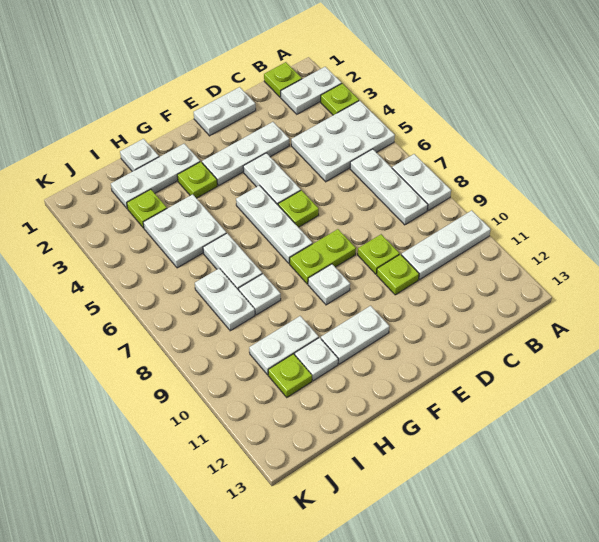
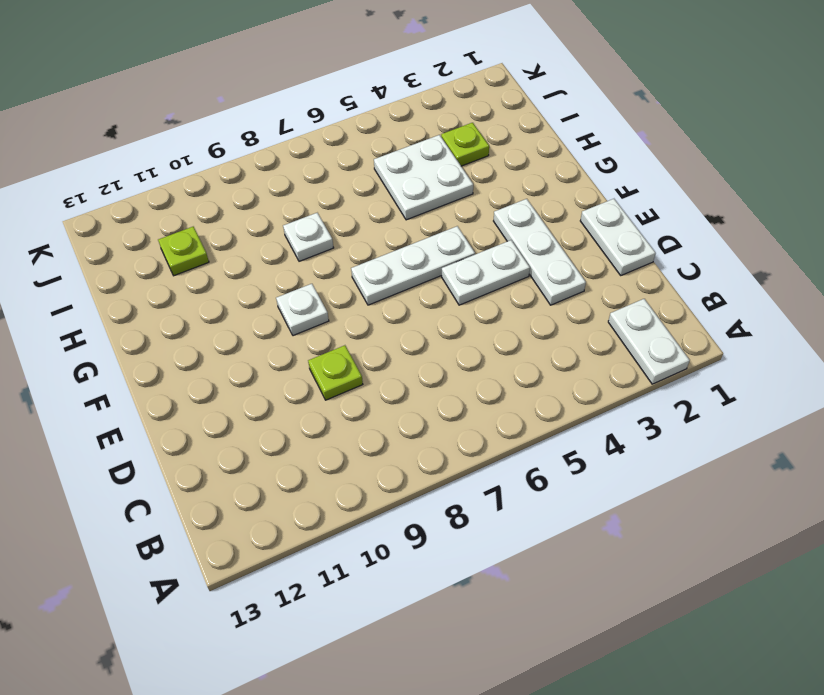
none -> lime 1x1 plate [321,83,359,115]
none -> white 2x3 plate [291,101,395,182]
none -> white 1x2 plate [392,154,451,210]

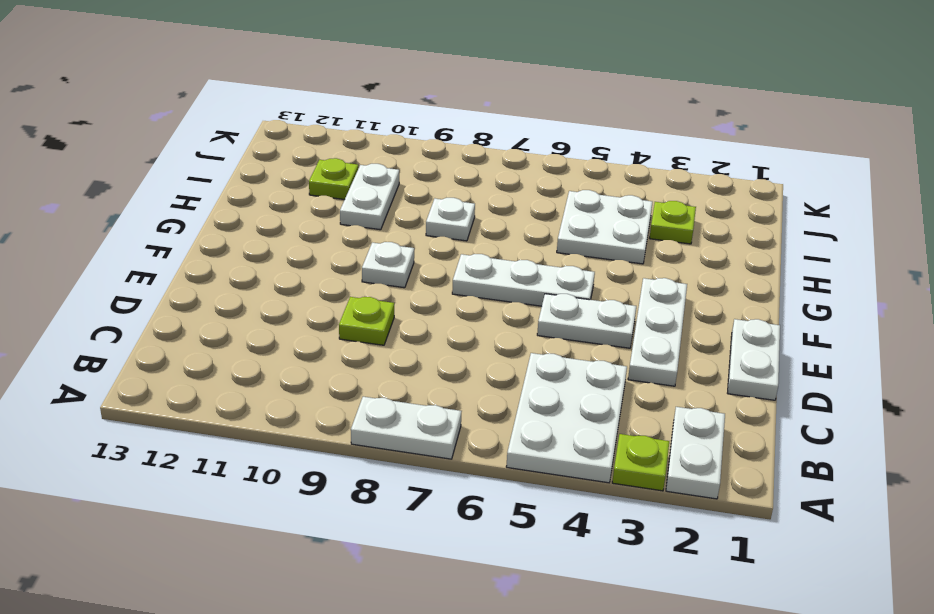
none -> white 1x3 plate [402,210,491,280]
none -> lime 1x1 plate [264,62,302,97]
none -> white 1x3 plate [350,149,428,225]

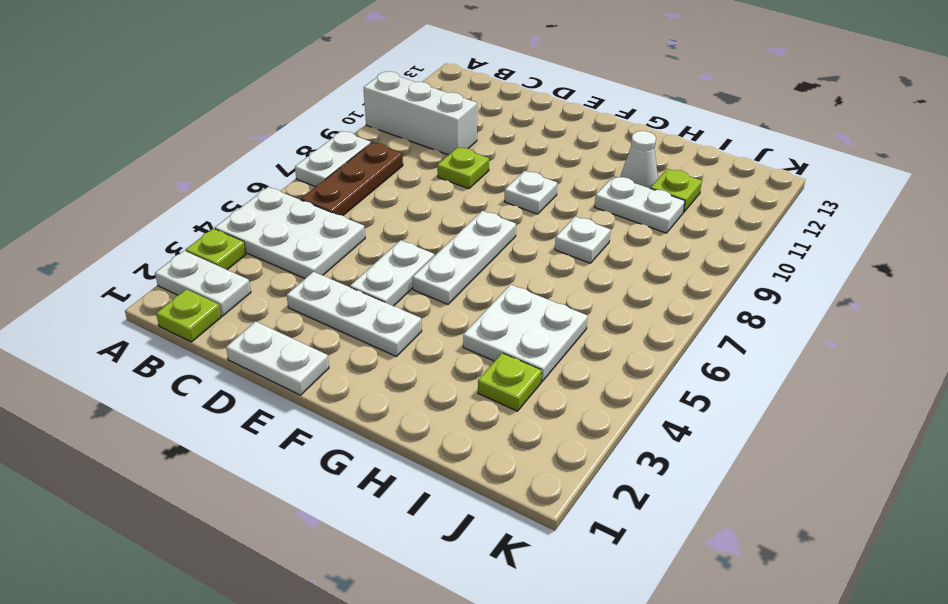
white 1x3 brick [363,71,477,155] -> white 1x3 plate [402,210,491,280]
brown 1x3 plate [301,142,403,216] -> white 1x3 plate [350,149,428,225]
white 1x1 cone [621,131,658,188] -> white 1x1 plate [295,338,338,381]
none -> lime 1x1 plate [377,254,419,295]
none -> lime 1x1 plate [278,190,319,227]
none -> lime 1x2 plate [290,229,356,284]

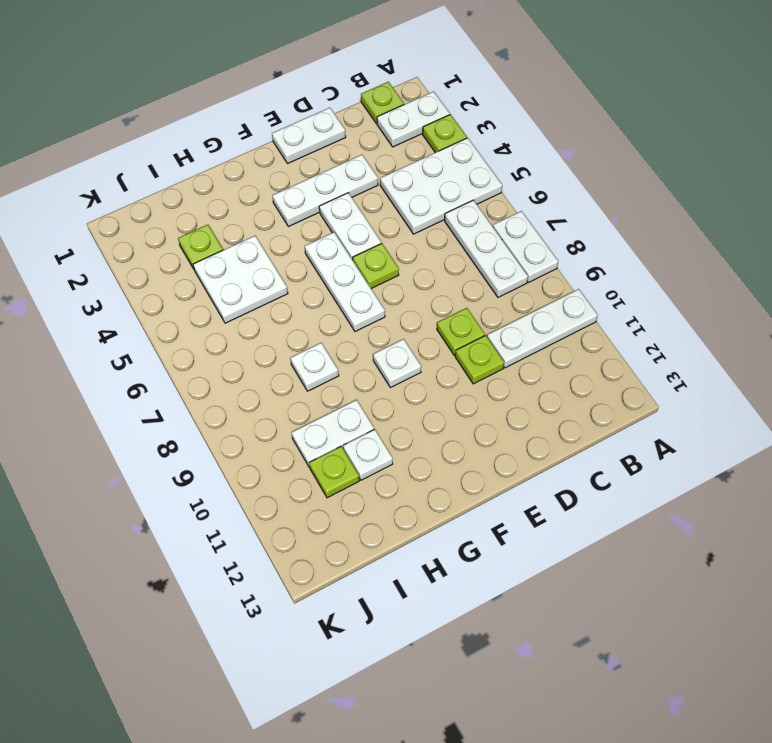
none -> lime 1x2 plate [290,229,356,284]
none -> white 1x2 plate [321,306,389,364]
none -> white 1x3 plate [111,144,200,209]

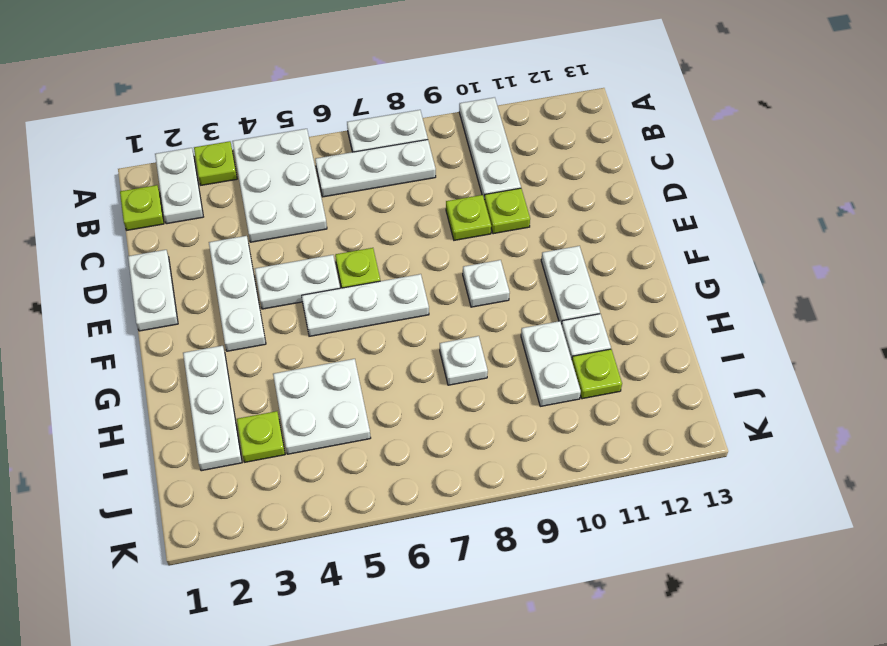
none -> lime 1x2 plate [290,229,356,284]
none -> lime 1x1 plate [177,162,217,198]
none -> white 1x1 plate [120,139,159,172]

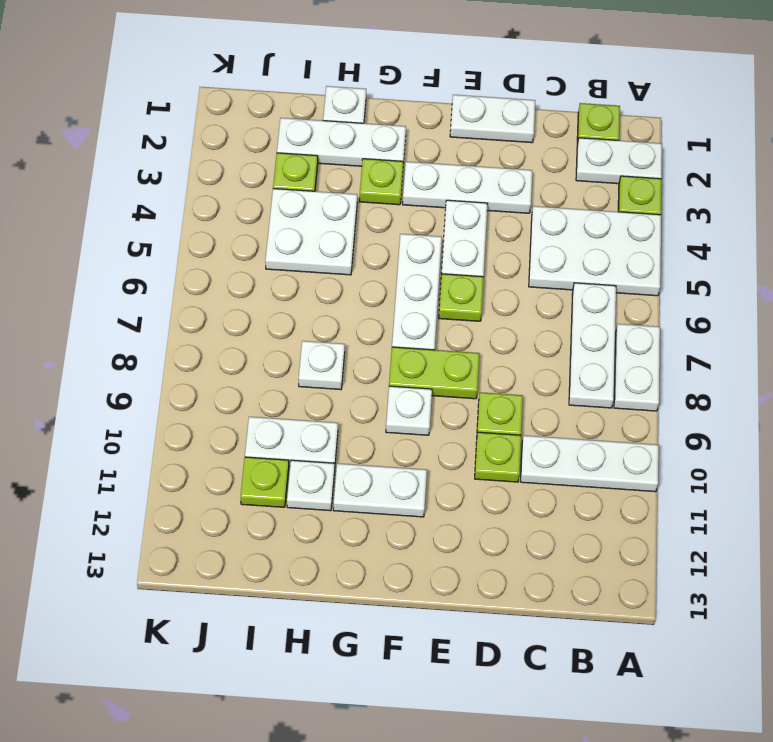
none -> white 1x2 plate [203,233,262,290]
none -> white 1x2 plate [195,268,255,331]

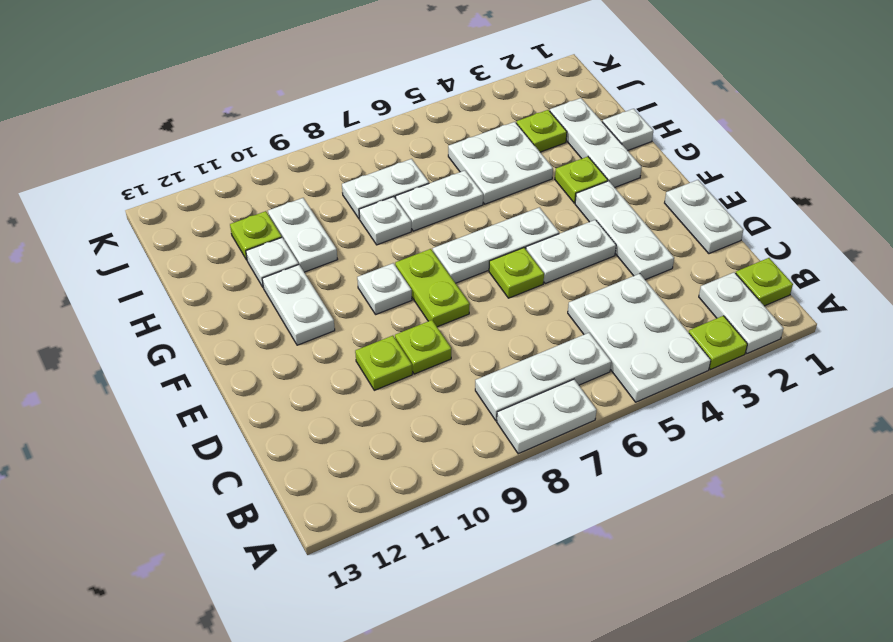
none -> white 1x3 plate [402,210,491,280]

